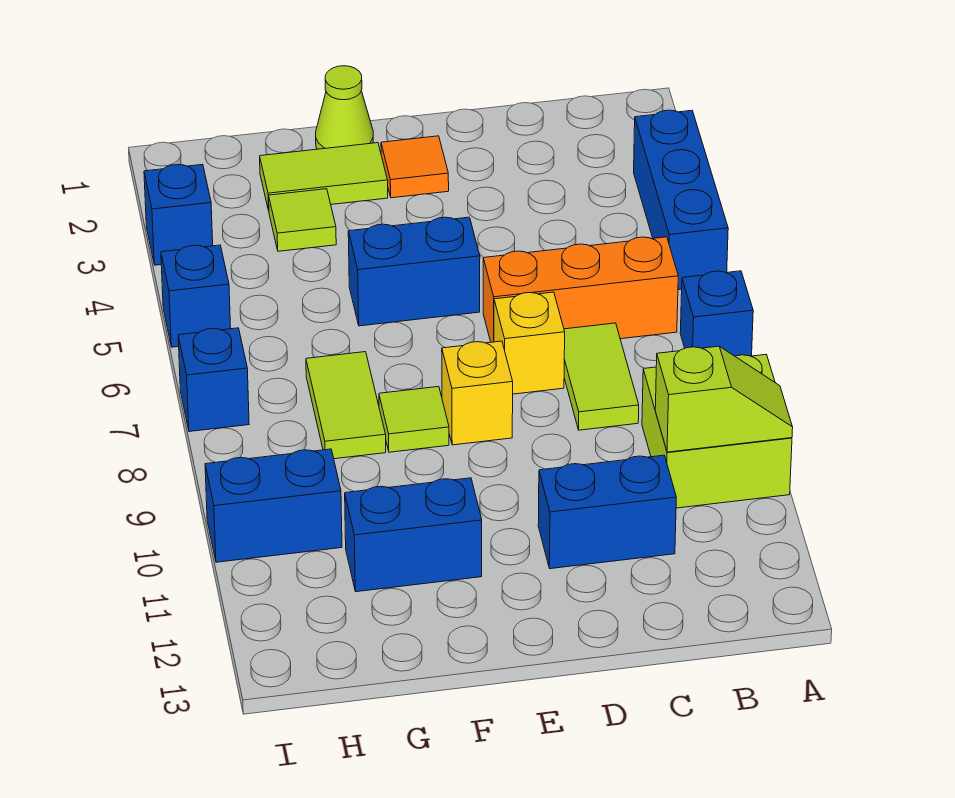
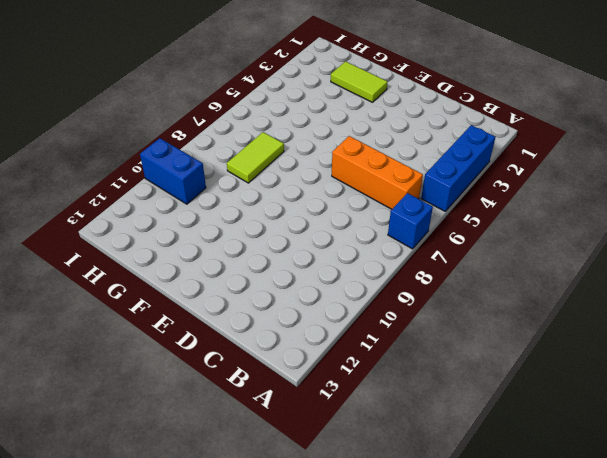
none -> lime 2x2 brick [642,355,792,508]
none -> lime 1x2 tile [564,323,639,430]
none -> blue 1x2 brick [538,455,676,569]

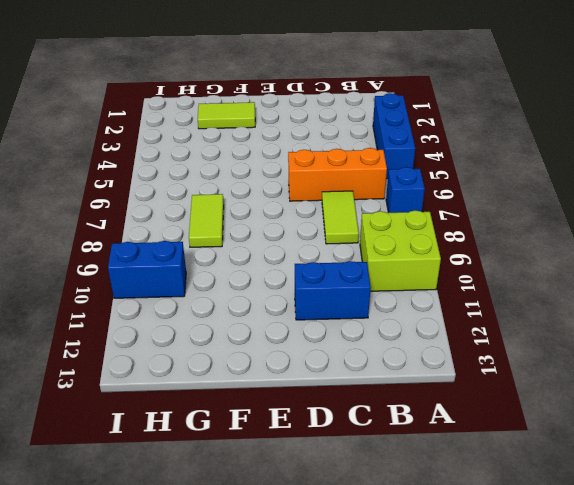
none -> yellow 1x1 brick [494,292,565,394]
none -> orange 1x1 tile [381,136,449,198]
none -> blue 1x2 brick [348,217,480,326]

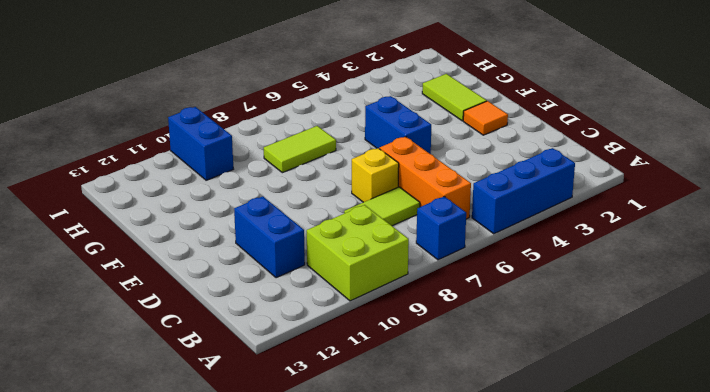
none -> yellow 1x1 brick [442,341,513,445]
none -> lime 1x1 cone [316,66,373,149]
none -> lime 1x1 tile [379,387,449,452]

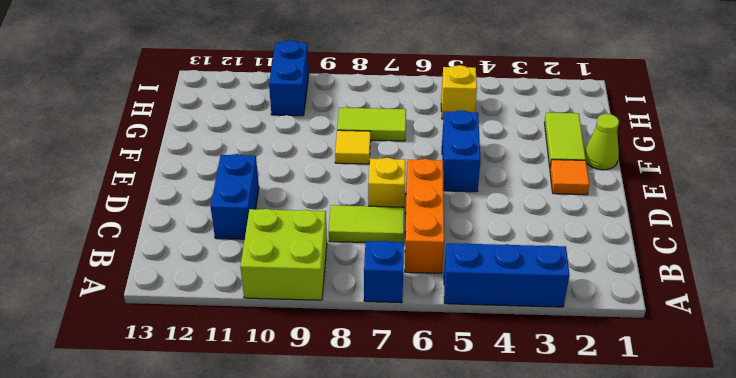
yellow 1x1 tile [335,130,371,164] -> lime 1x1 tile [379,387,449,452]
yellow 1x1 brick [441,65,477,119] -> yellow 1x1 brick moved to [442,341,513,445]
none -> blue 1x2 brick [345,478,482,592]
none -> lime 1x1 tile [269,189,336,251]
none -> blue 1x1 brick [144,164,213,265]

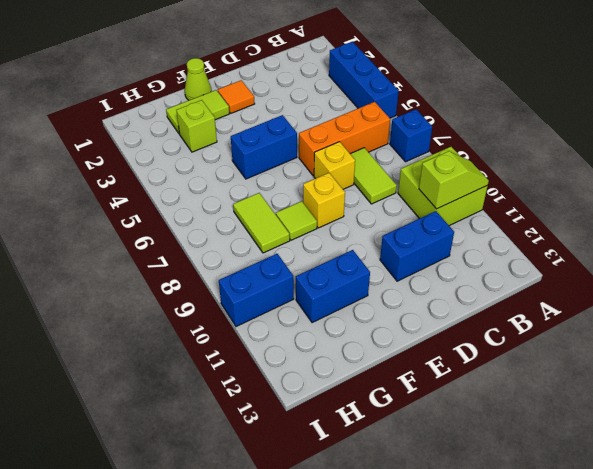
lime 1x1 brick [176,100,217,152] -> lime 1x1 tile [269,189,336,251]
none -> blue 1x1 brick [144,164,213,265]
none -> blue 1x1 brick [161,245,231,347]
none -> blue 1x1 brick [178,328,249,432]

